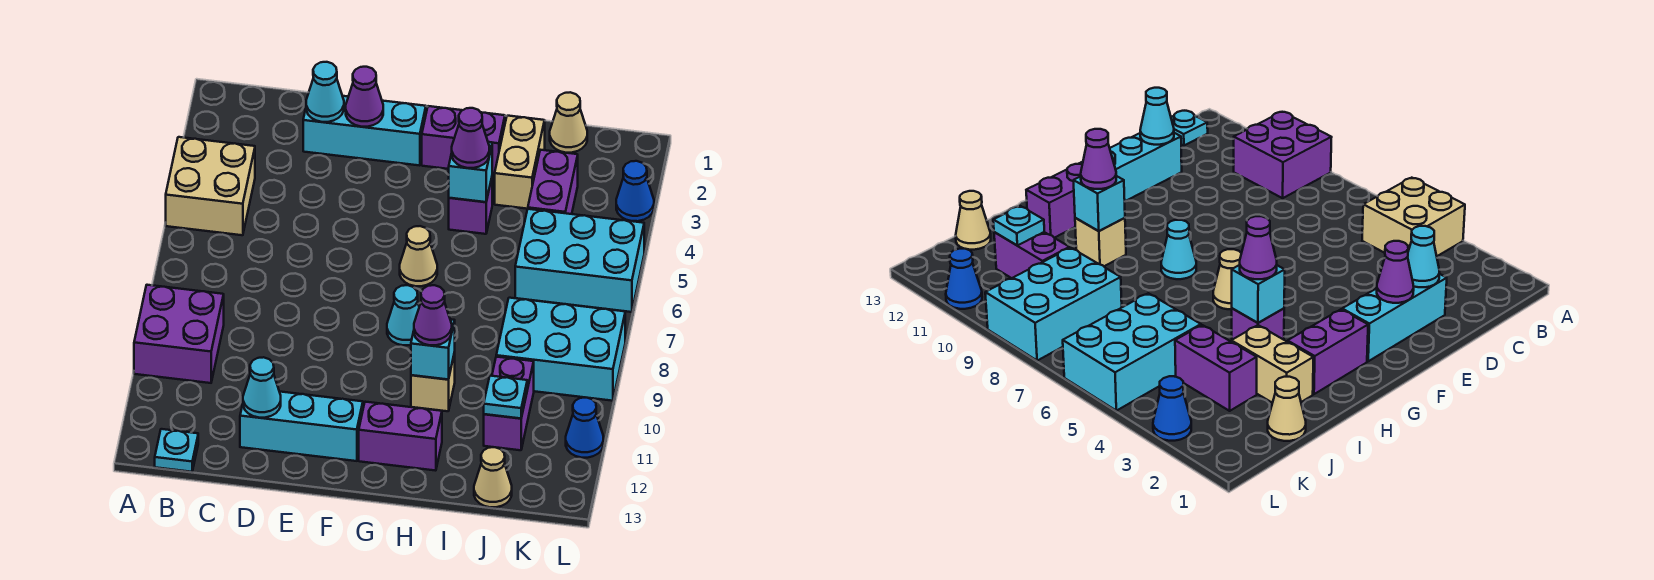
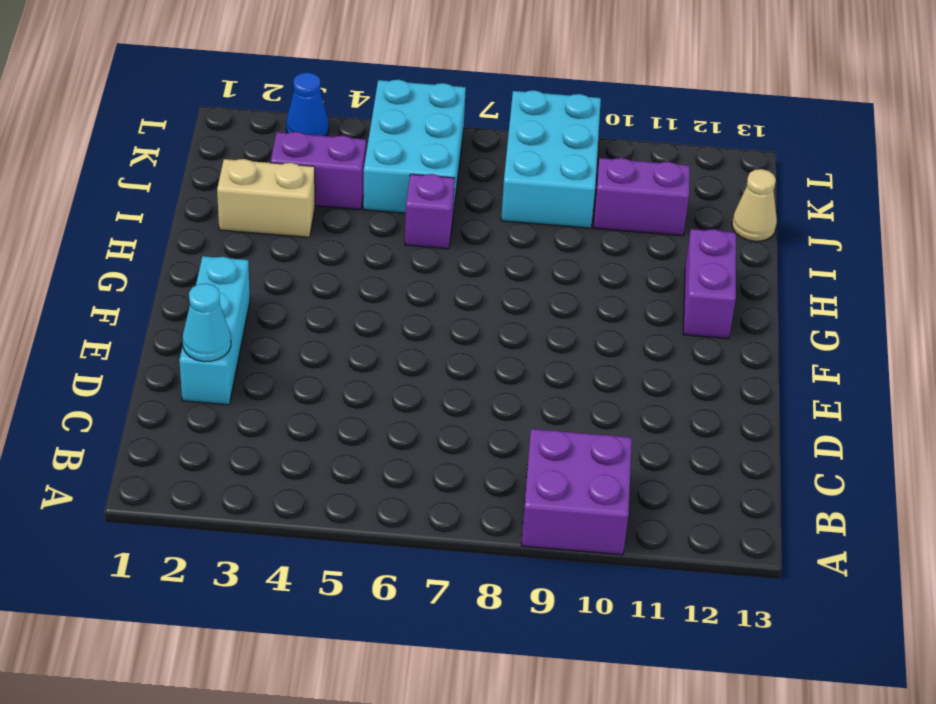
purple 1x1 brick [405,174,455,249] -> purple 1x1 brick moved to [449,178,492,234]
none -> tan 2x2 brick [166,137,255,235]
none -> cyan 1x1 plate [155,429,198,472]
none -> cyan 1x3 brick [240,392,363,461]

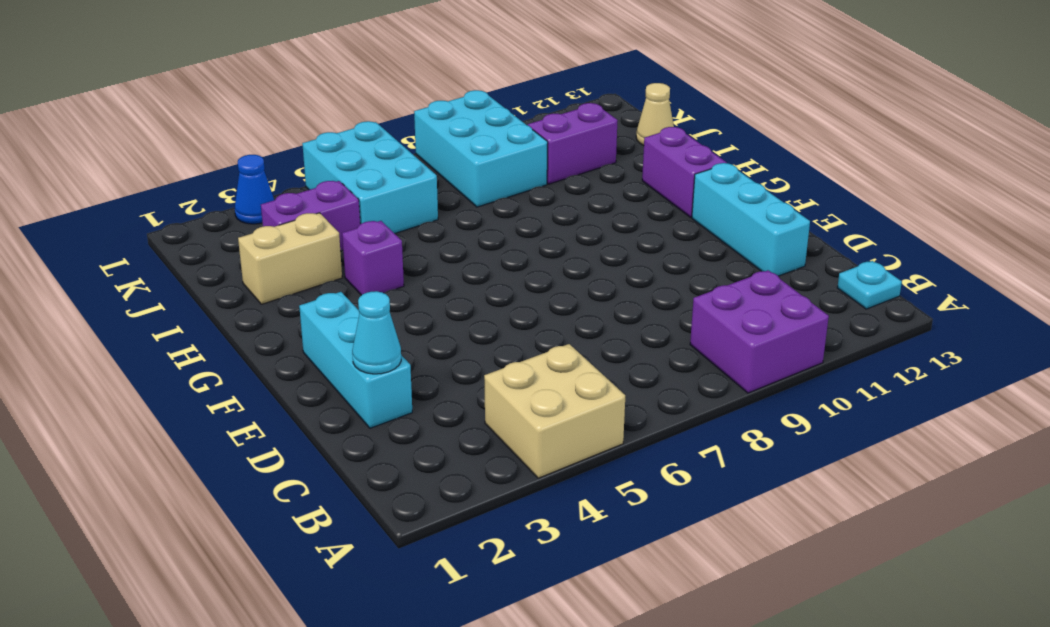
none -> purple 1x2 brick [422,106,505,174]
none -> tan 1x1 cone [400,226,437,286]
none -> cyan 1x1 cone [387,285,419,345]

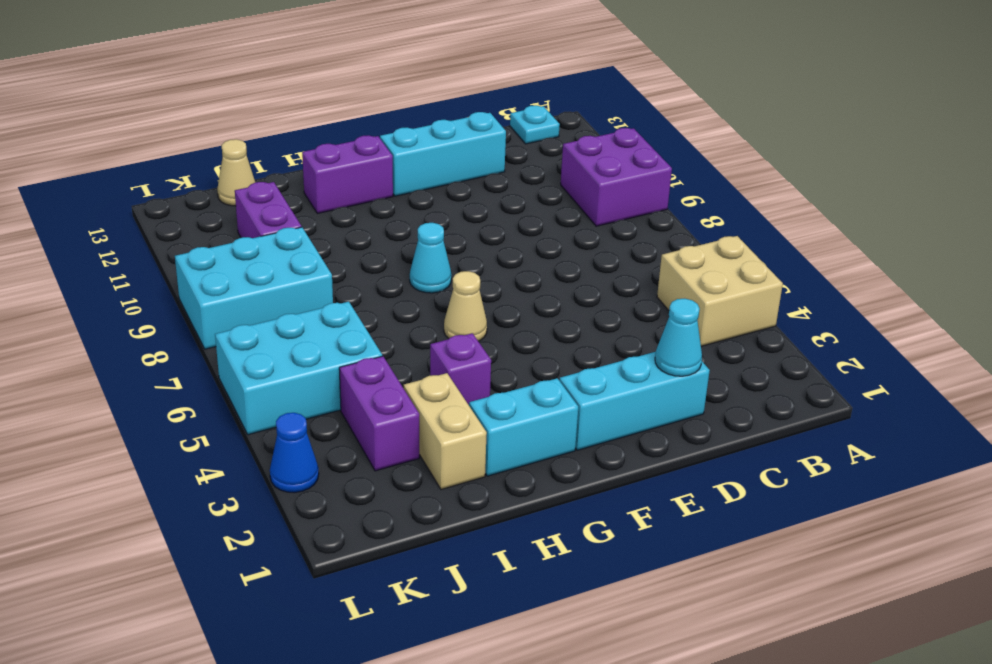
cyan 1x2 brick [469,378,578,476] -> purple 1x2 brick [422,106,505,174]
none -> tan 1x1 brick [411,352,455,411]
none -> tan 1x1 cone [550,92,587,153]
none -> blue 1x1 cone [566,398,603,458]

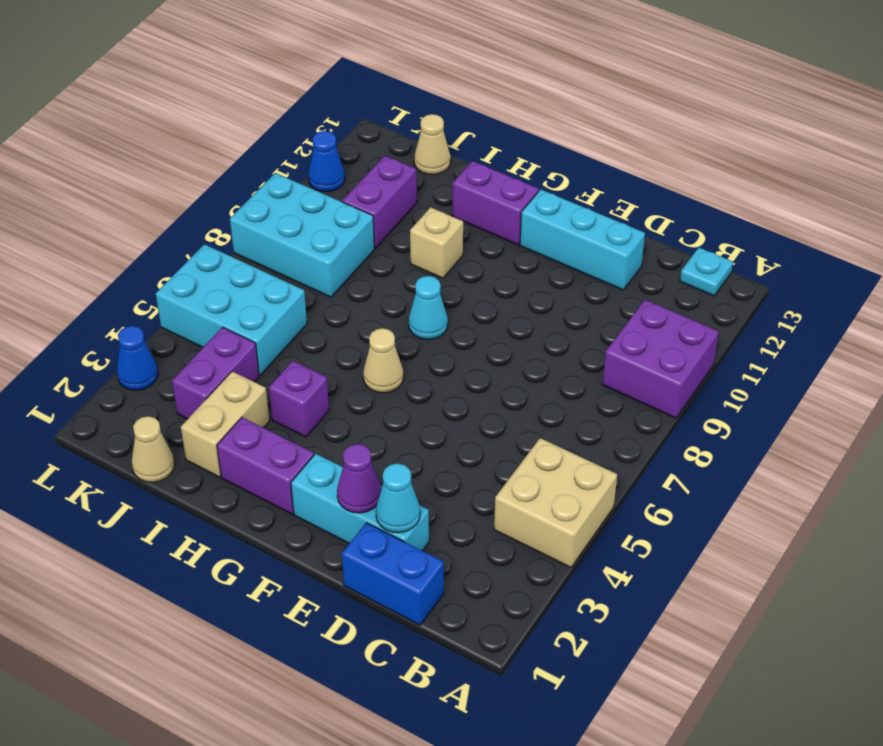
blue 1x2 brick [342,523,444,625] -> none
none -> cyan 1x1 cone [243,357,281,418]
none -> cyan 1x1 brick [449,142,492,202]
none -> cyan 1x1 brick [411,319,455,380]

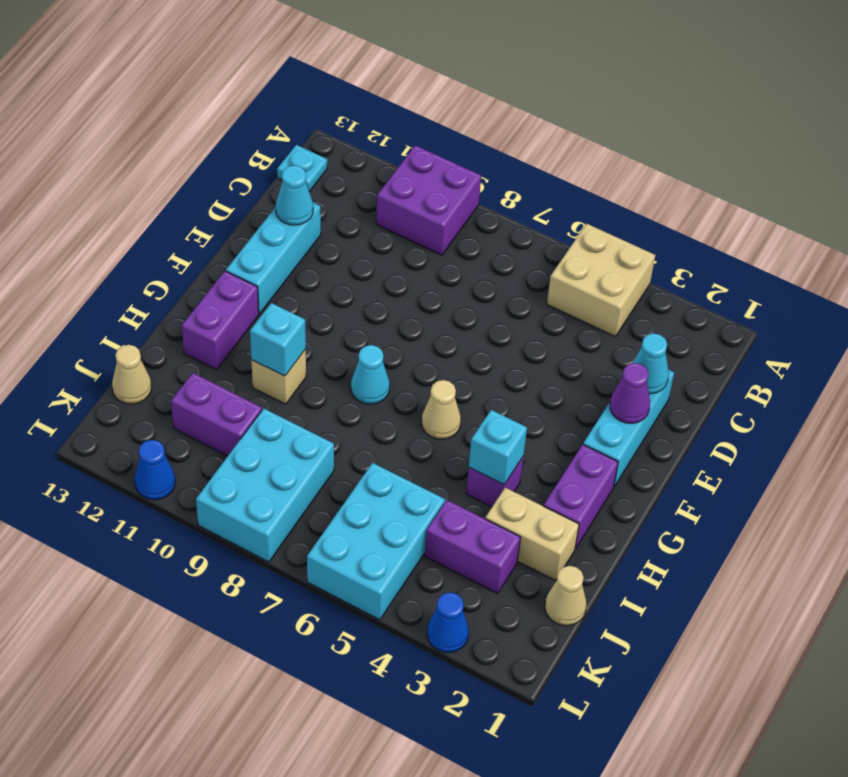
none -> cyan 1x1 plate [484,376,527,418]
none -> purple 1x1 cone [452,108,489,168]
none -> purple 1x1 cone [414,285,452,345]

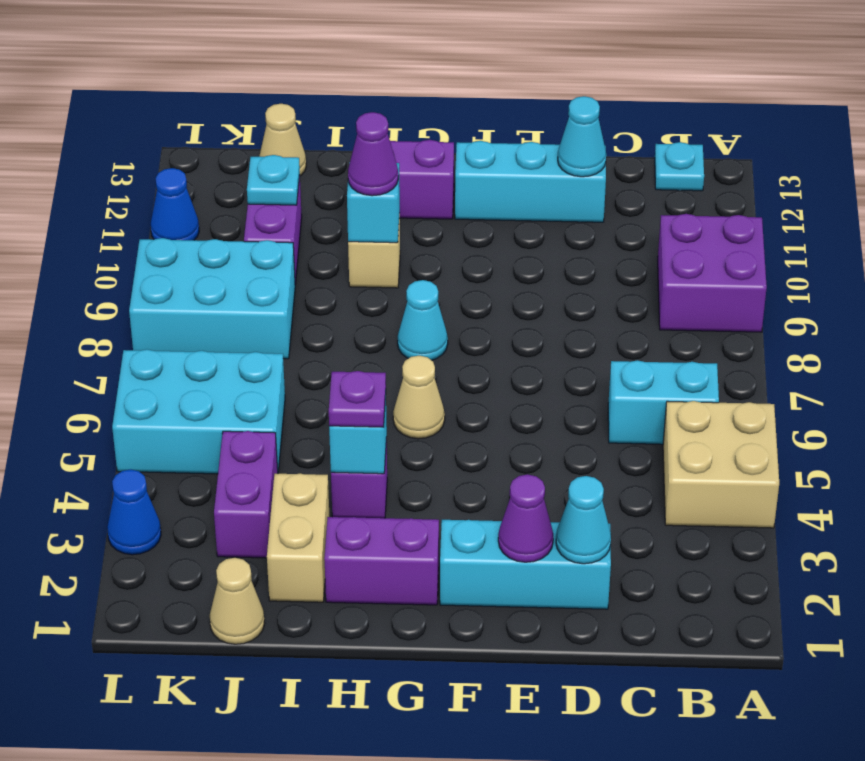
cyan 1x2 brick [608,360,719,444] -> none
purple 1x1 plate [329,371,386,427] -> purple 1x1 cone [452,108,489,168]

